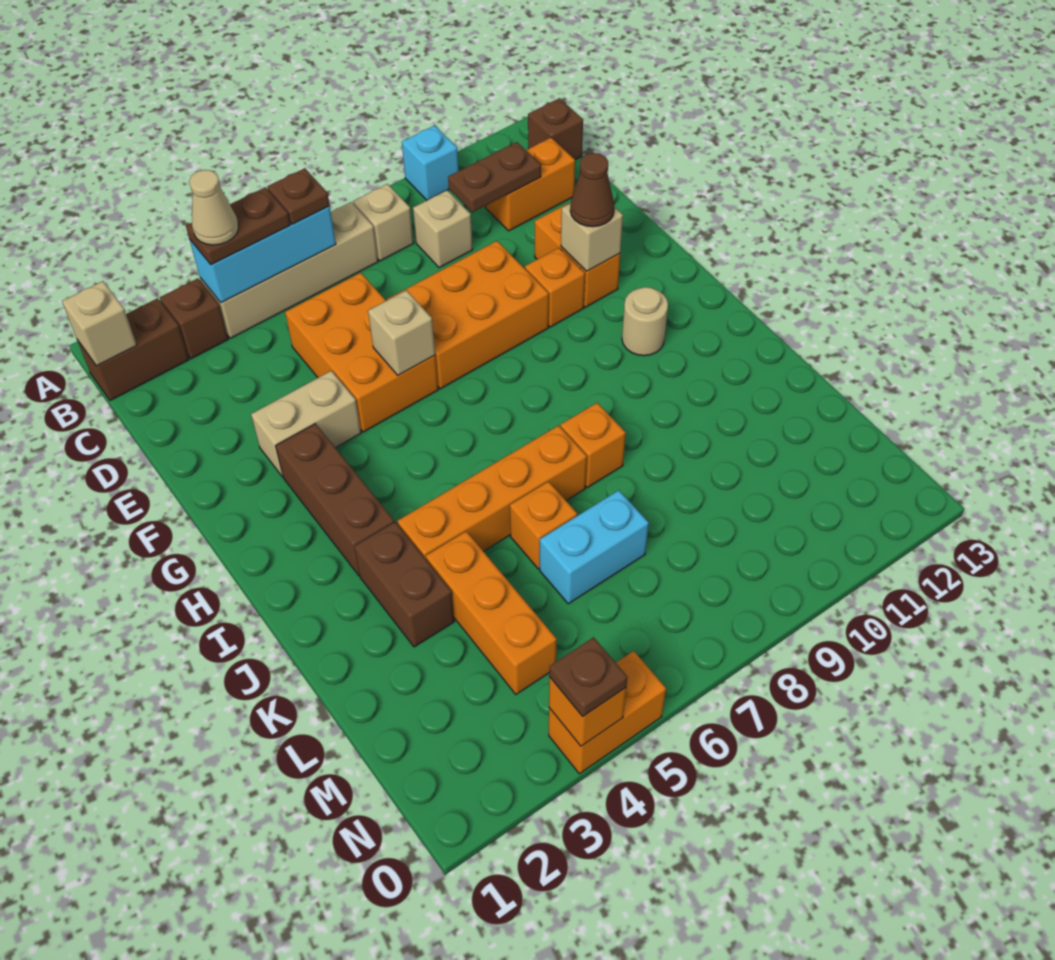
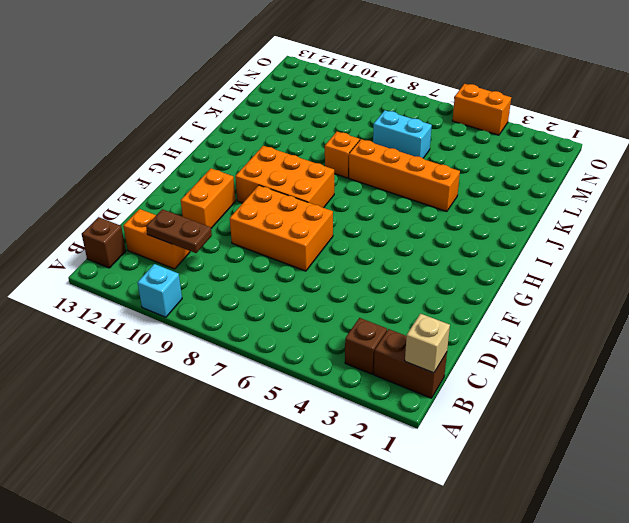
orange 2x3 brick [235,146,334,208] -> orange 2x3 brick turned to [285,273,438,432]
none -> tan 1x4 brick [200,202,378,338]
none -> tan 1x1 brick [353,184,414,261]
none -> tan 1x1 brick [413,190,472,268]
none -> tan 1x2 brick [251,371,361,477]

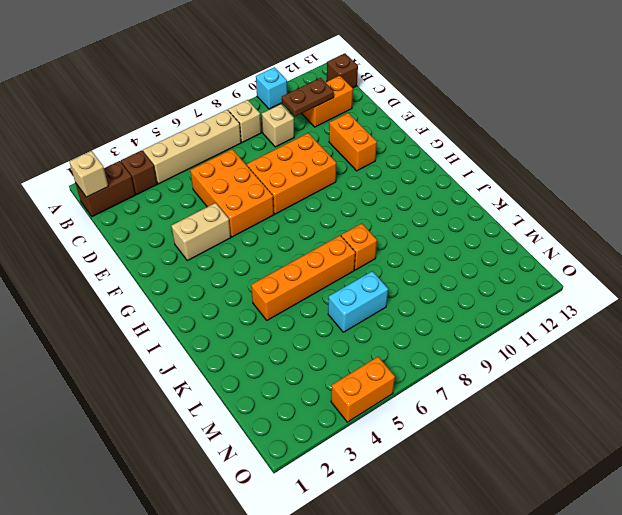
none -> orange 1x1 brick [525,248,585,327]
none -> brown 1x3 brick [276,424,394,576]
none -> tan 1x1 round brick [622,287,668,356]
none -> brown 1x2 brick [354,522,454,647]

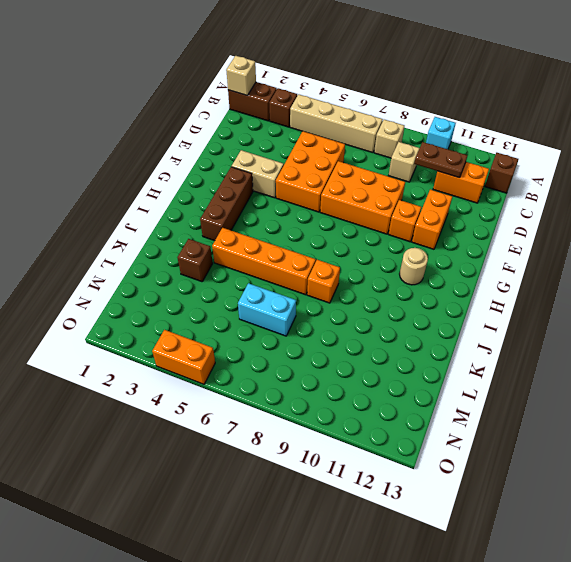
brown 1x1 brick [178,239,213,282] -> brown 1x2 brick [354,522,454,647]
none -> orange 1x3 brick [426,531,557,694]
none -> orange 1x1 brick [510,481,577,569]
none -> cyan 1x3 brick [190,206,336,303]
none -> tan 1x1 brick [368,290,435,375]

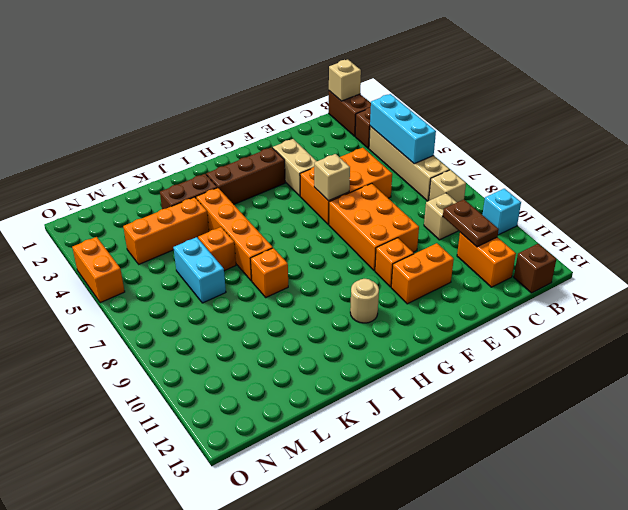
none -> tan 1x1 brick [561,203,623,271]
none -> orange 1x1 brick [549,677,626,746]
none -> brown 1x2 plate [186,187,290,265]
none -> brown 1x1 plate [267,168,330,224]

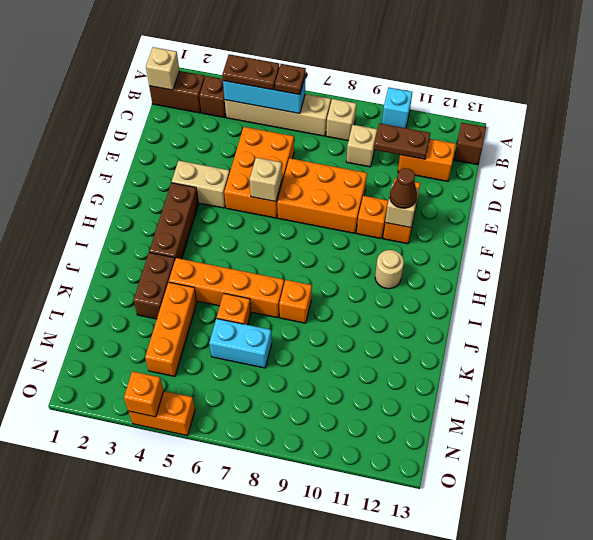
none -> brown 1x1 plate [549,637,628,717]
none -> tan 1x1 cone [189,170,239,245]

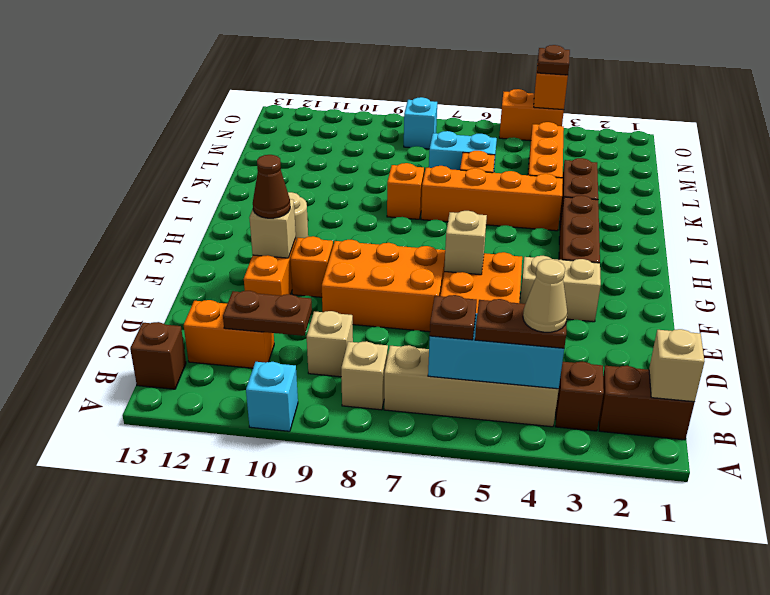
cyan 1x1 brick [404,97,437,149] -> none

